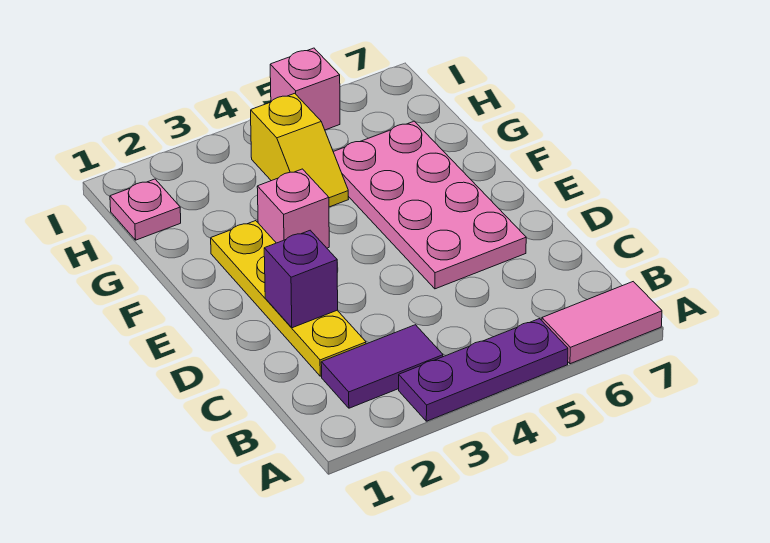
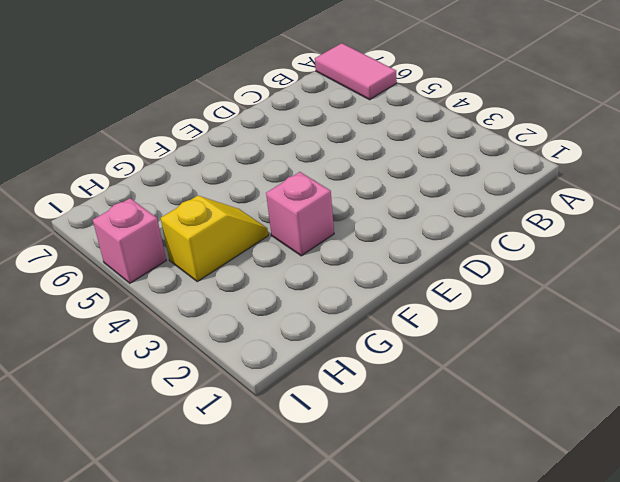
none -> purple 1x3 plate [399,319,568,421]
none -> purple 1x2 tile [321,325,443,408]

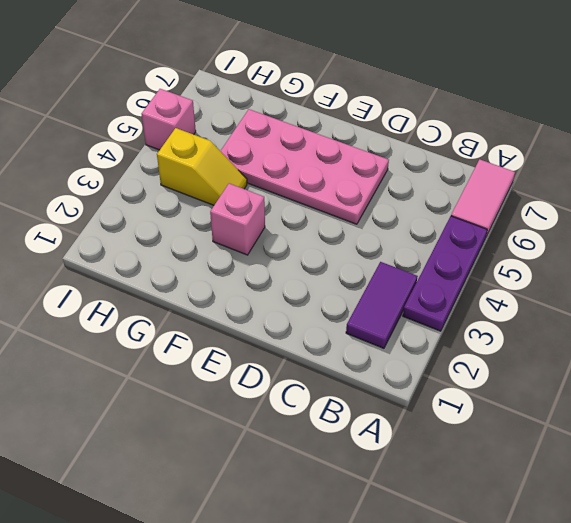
none -> yellow 1x4 plate [211,221,366,376]
none -> pink 1x1 plate [110,179,181,240]

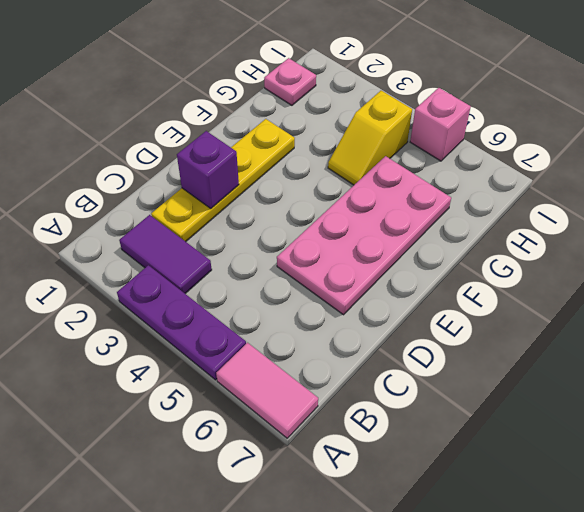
none -> pink 1x1 brick [257,169,329,248]

